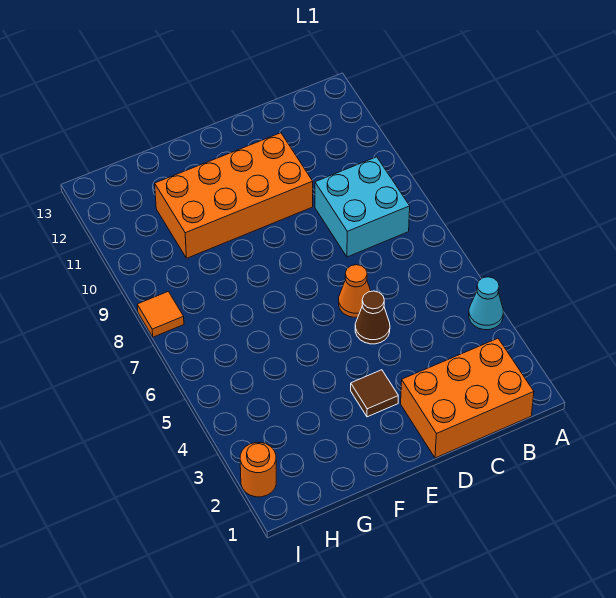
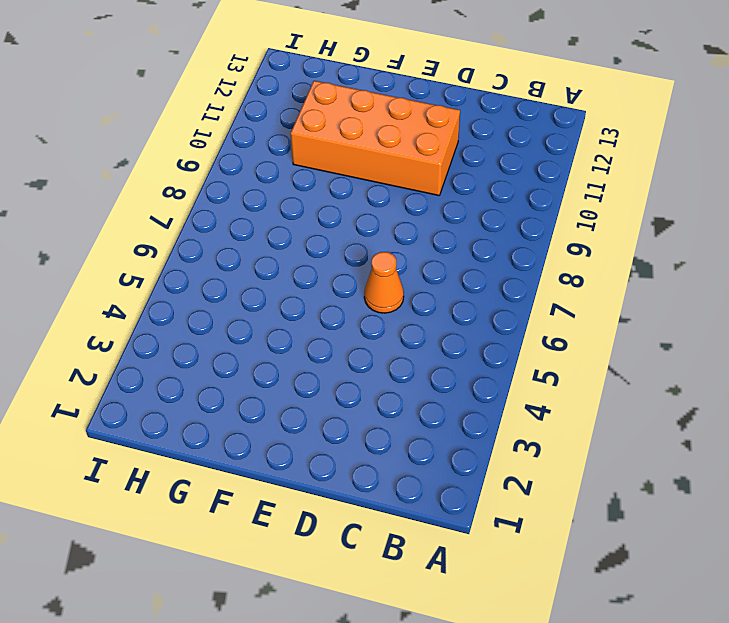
none -> cyan 1x1 cone [469,277,503,330]
none -> orange 2x3 brick [401,338,534,458]

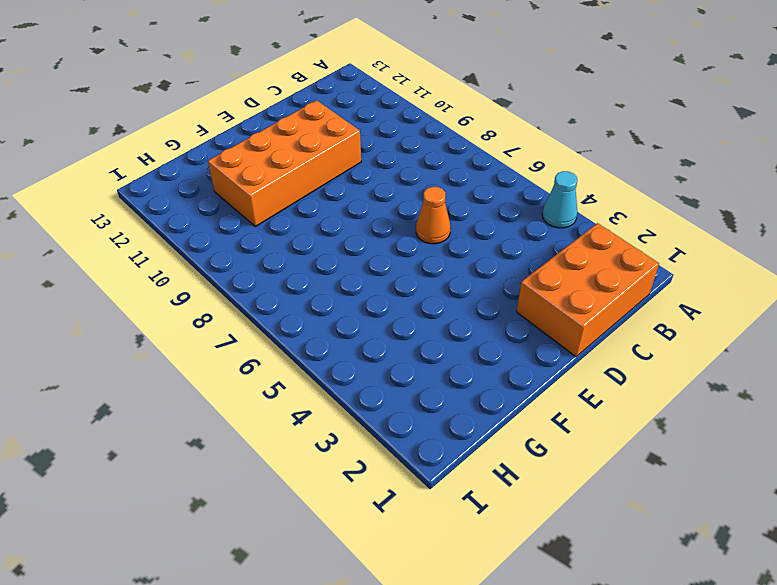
none -> cyan 2x2 brick [315,157,410,257]
none -> brown 1x1 cone [355,291,390,344]

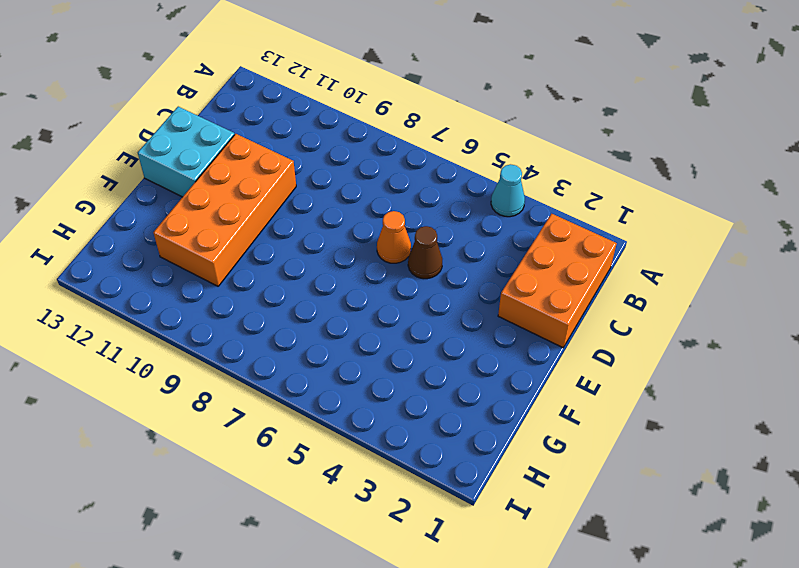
cyan 2x2 brick [138,107,235,197] -> cyan 2x2 brick moved to [315,157,410,257]
none -> brown 1x1 tile [351,370,398,417]
none -> orange 1x1 round brick [240,443,276,497]

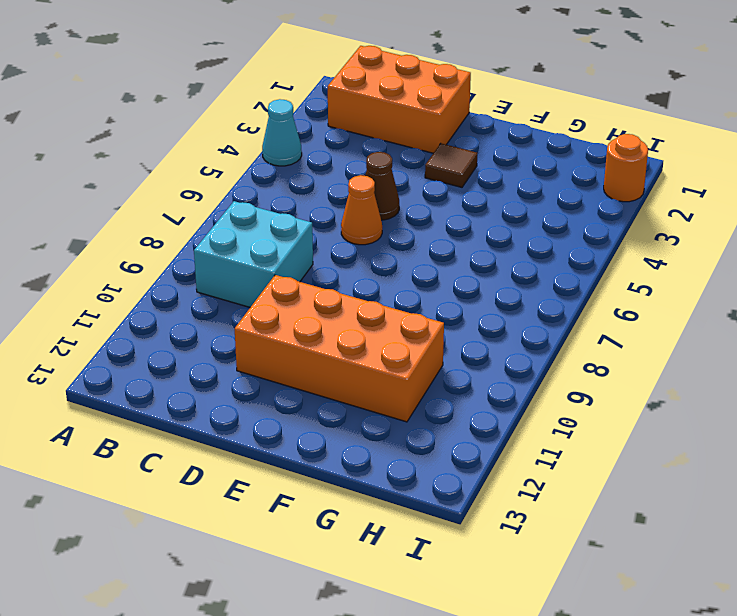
none -> orange 1x1 tile [137,291,184,337]

